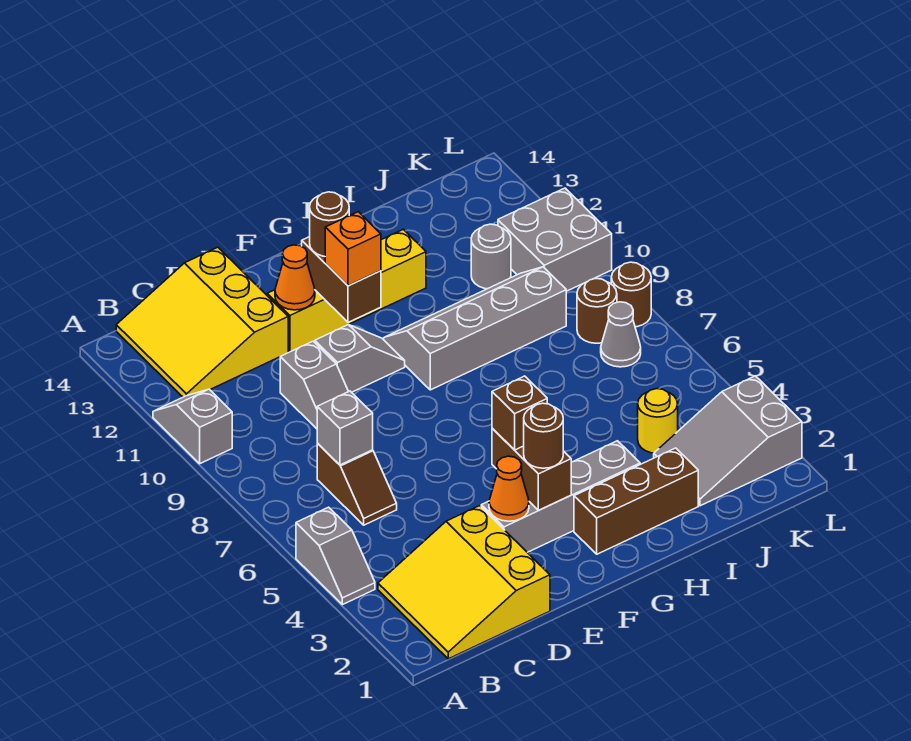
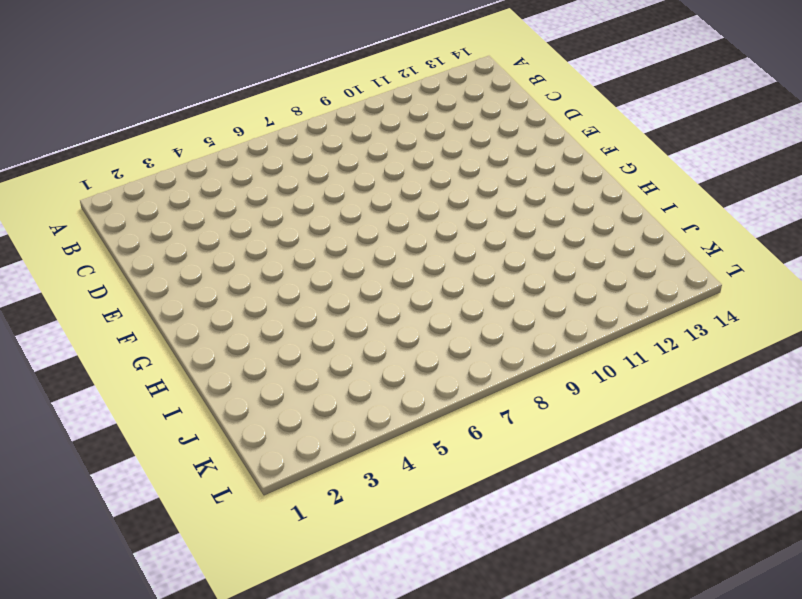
none -> grey 1x2 slope [296,507,375,605]
none -> grey 1x2 slope [153,389,232,464]
none -> yellow 3x3 slope [378,506,550,659]

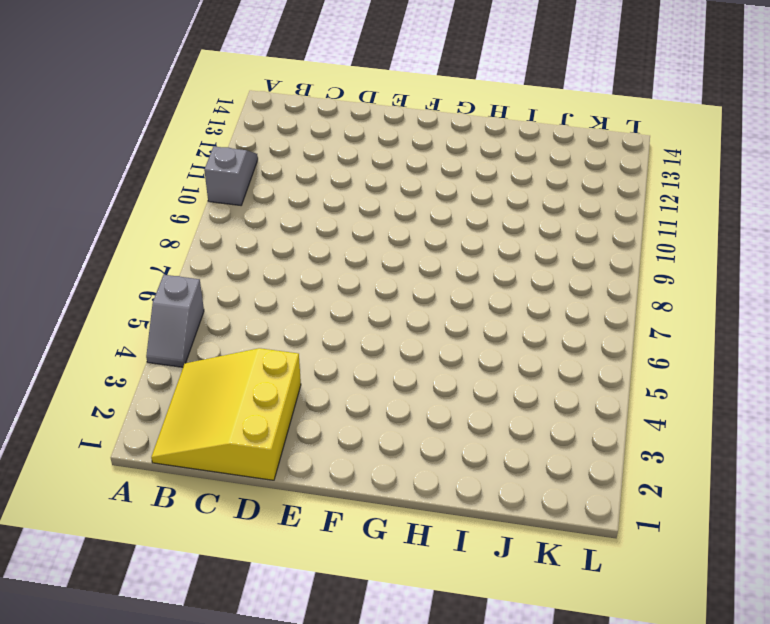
none -> yellow 3x3 slope [116,247,288,397]
none -> brown 1x2 slope [317,443,397,525]
none -> grey 1x2 slope [280,341,349,429]

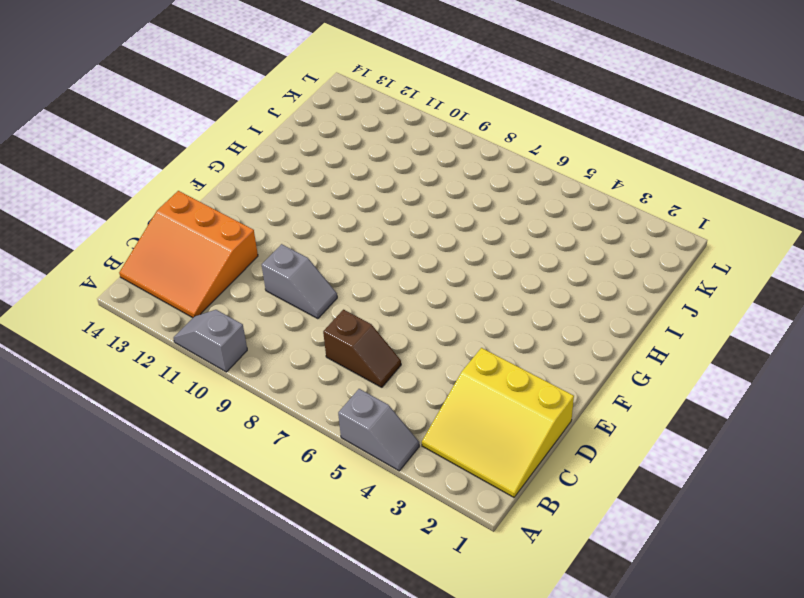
orange 3x3 slope [119,191,258,318] -> yellow 3x3 slope [116,247,288,397]
none -> grey 1x4 brick [481,441,640,552]
none -> grey 1x2 slope [315,325,405,392]
none -> yellow 1x4 brick [267,229,426,352]

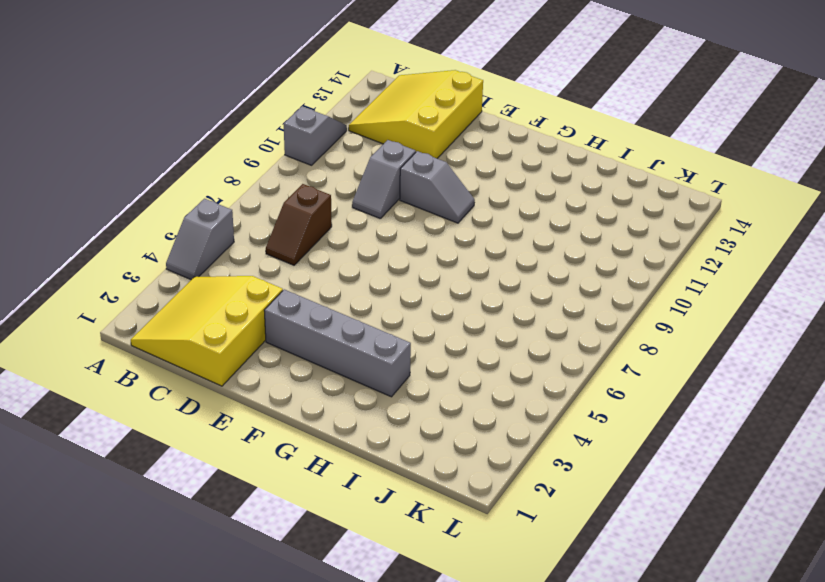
none -> yellow 1x4 brick [267,229,426,352]
none -> brown 1x3 brick [574,448,698,554]
none -> grey 2x4 slope [384,267,566,390]

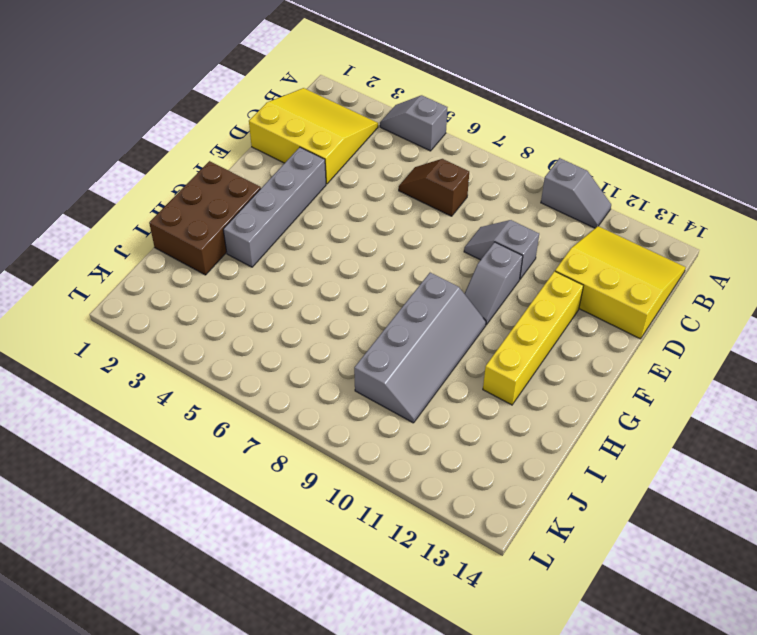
brown 2x3 brick [149,161,261,275] -> brown 1x3 brick [574,448,698,554]
none -> grey 2x3 slope [654,376,802,506]
none -> yellow 1x1 round brick [638,389,678,453]
none -> grey 1x1 round brick [471,224,511,289]

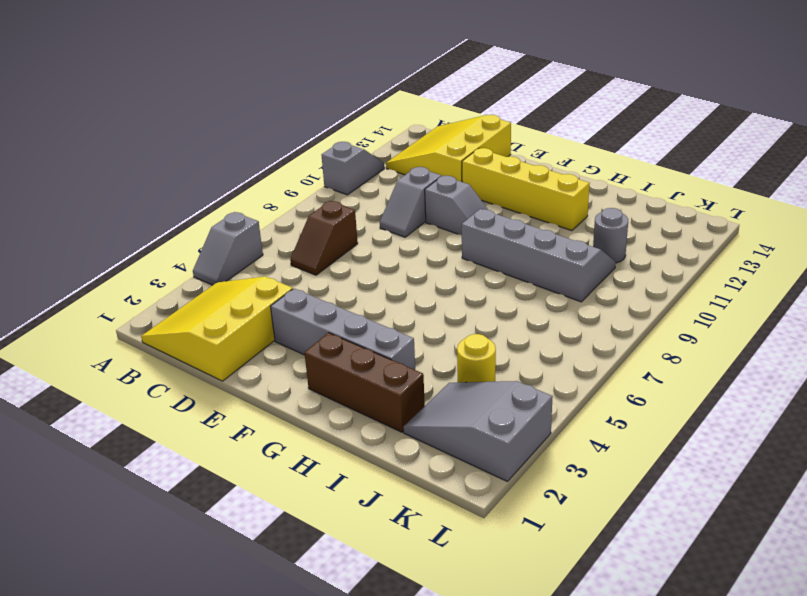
none -> grey 1x1 cone [601,302,641,367]
none -> brown 1x1 round brick [577,279,617,343]
none -> grey 2x2 brick [498,188,612,291]

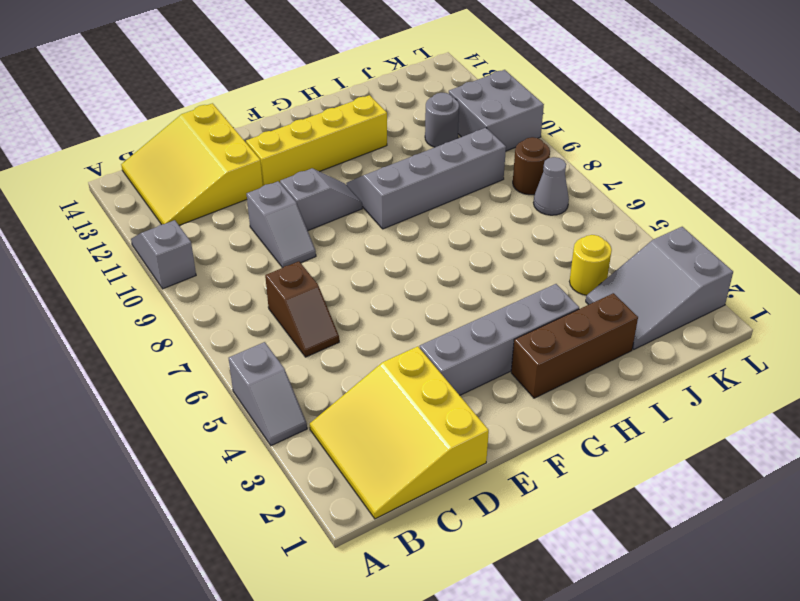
none -> brown 1x1 round brick [611,262,651,327]
none -> grey 1x1 brick [317,391,373,465]
none -> orange 1x1 cone [489,456,529,521]

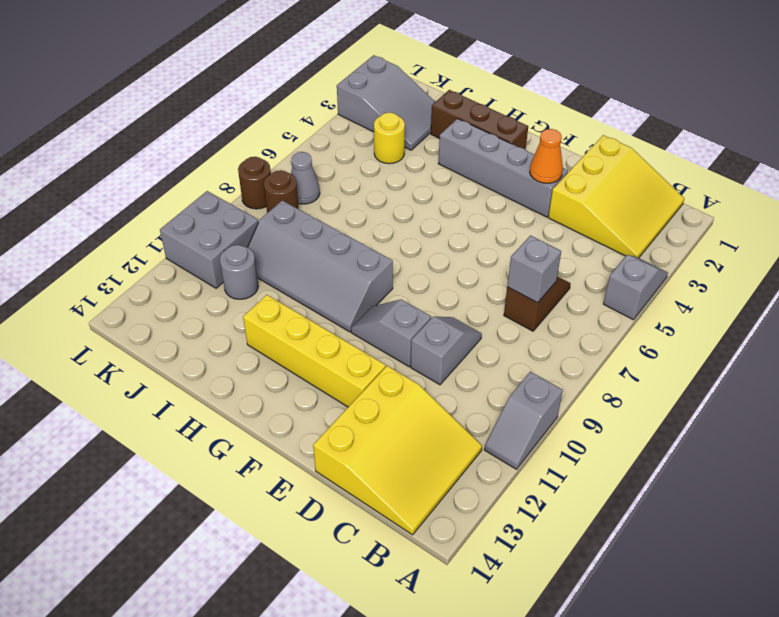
none -> orange 1x1 cone [275,245,315,310]
none -> brown 1x2 brick [492,428,571,510]
none -> brown 1x2 brick [302,237,381,322]

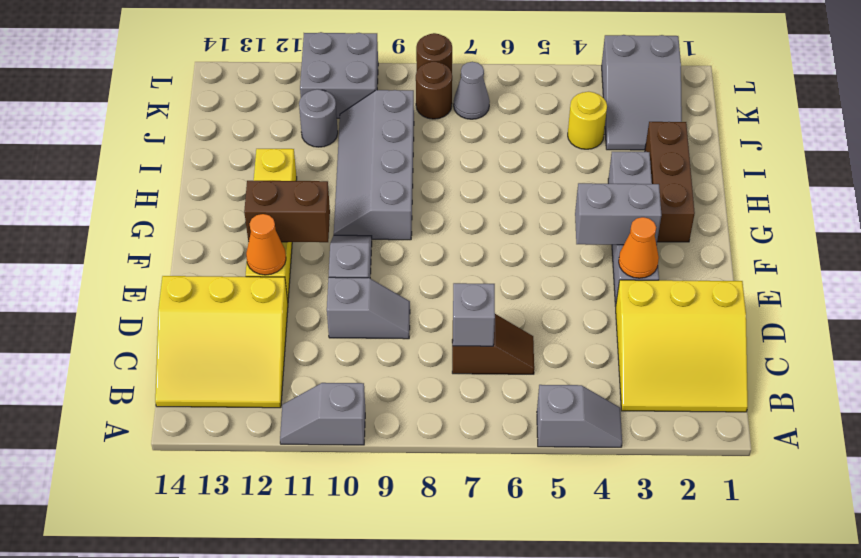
grey 1x2 brick [575,183,661,245] -> brown 1x2 brick [492,428,571,510]
none -> brown 1x1 round brick [524,403,563,468]
none -> brown 1x1 brick [492,376,547,450]
none -> orange 1x1 brick [325,212,381,286]

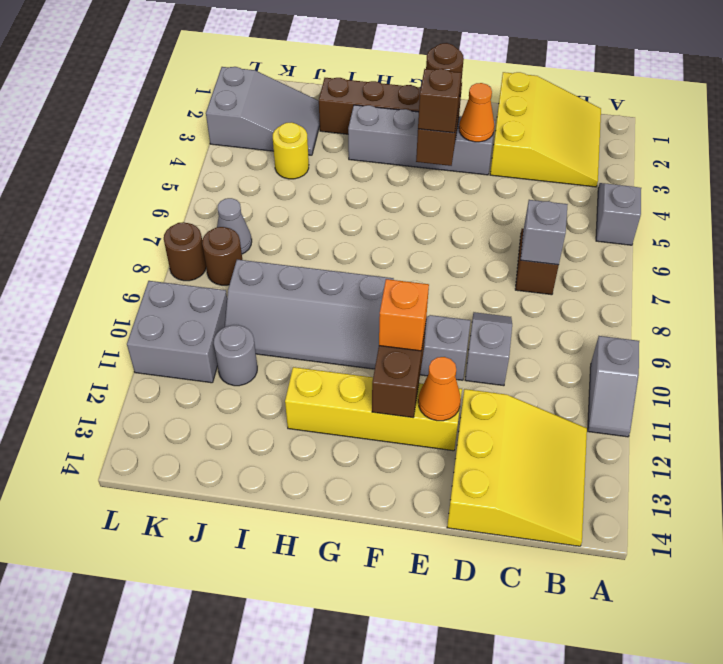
none -> brown 1x1 round brick [310,192,349,256]

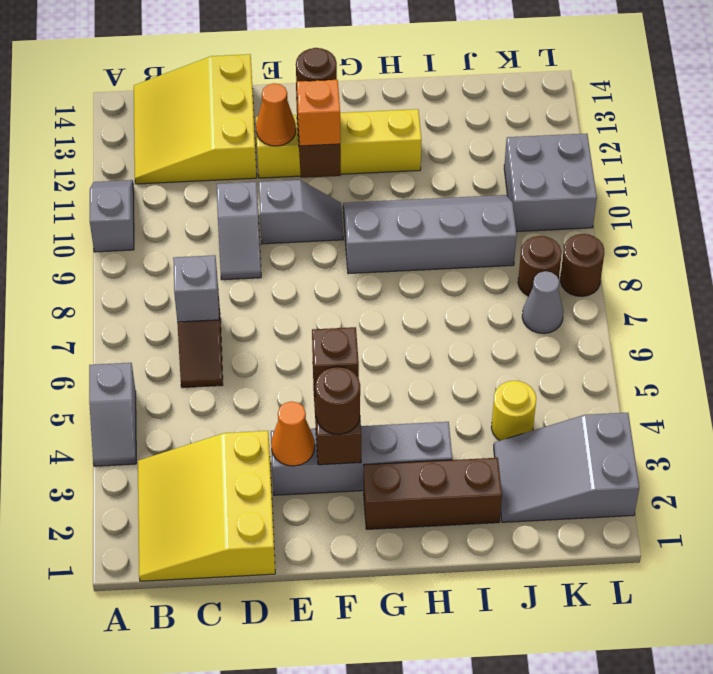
none -> grey 1x1 round brick [471,224,511,289]

